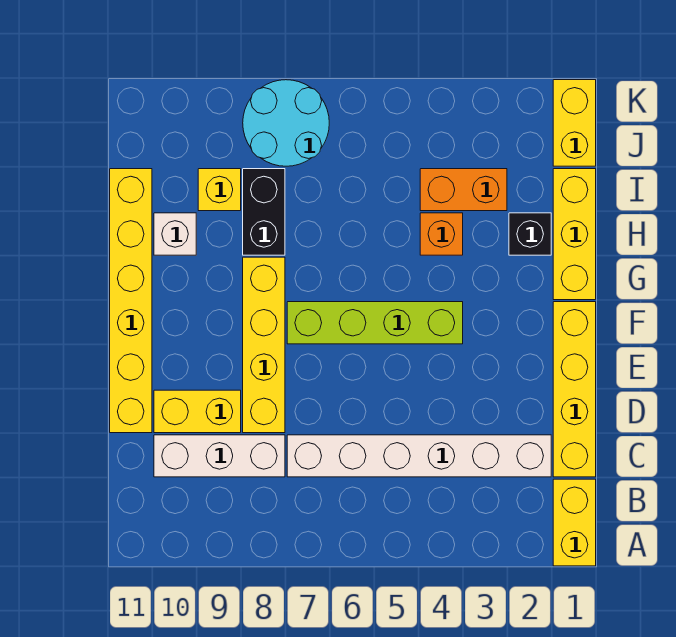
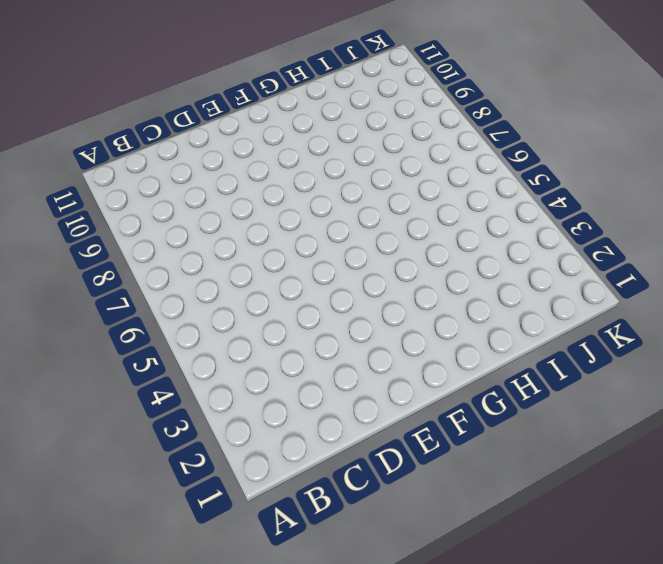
none -> yellow 1x2 brick [553,479,596,566]
none -> yellow 1x4 brick [553,302,596,477]
none -> white 1x6 brick [287,435,551,477]

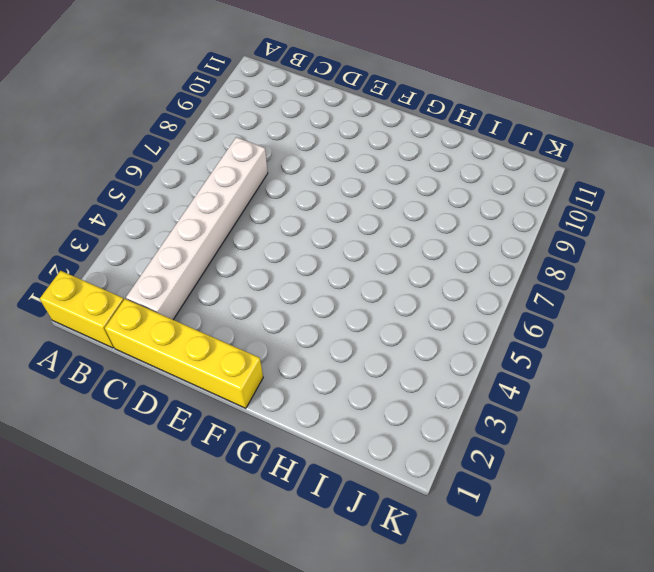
none -> white 1x3 brick [154,435,285,477]
none -> yellow 1x4 brick [243,257,285,433]
none -> yellow 1x2 brick [154,390,241,433]

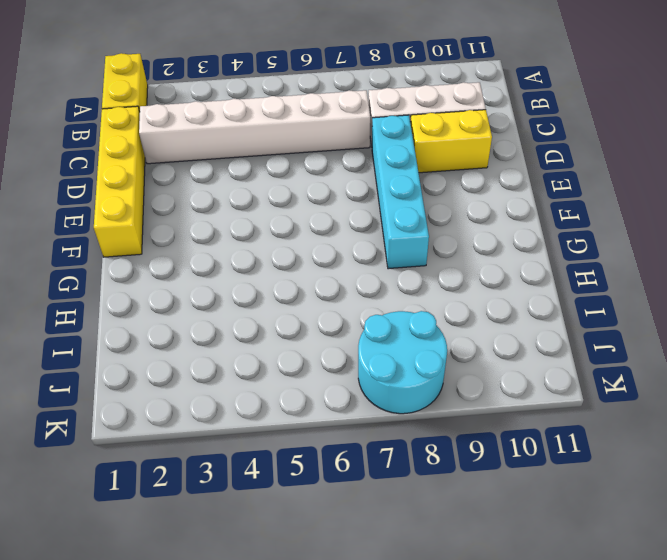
cyan 1x4 brick [372,115,429,269] -> yellow 1x4 brick [243,257,285,433]
none -> yellow 1x6 brick [110,169,152,433]
none -> lime 1x4 brick [287,302,463,344]
none -> yellow 1x3 brick [553,169,596,300]

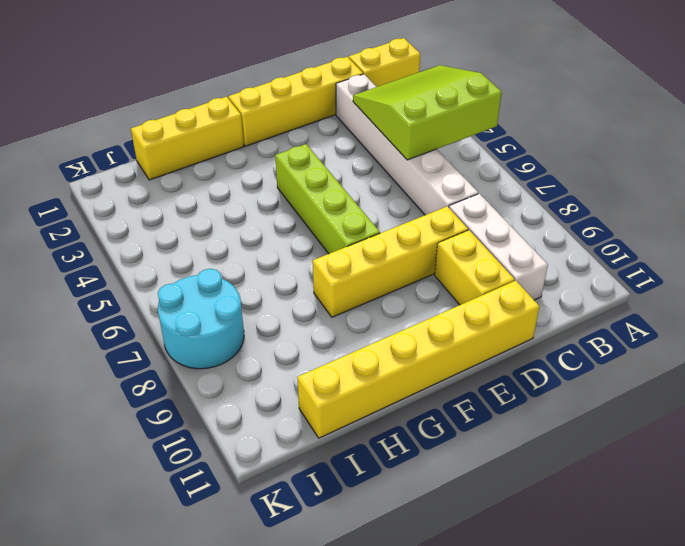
lime 3x3 slope [353,65,502,160] -> none
none -> black 1x1 brick [509,213,551,255]
none -> orange 1x1 brick [420,213,463,255]
none -> black 1x2 brick [243,169,285,255]

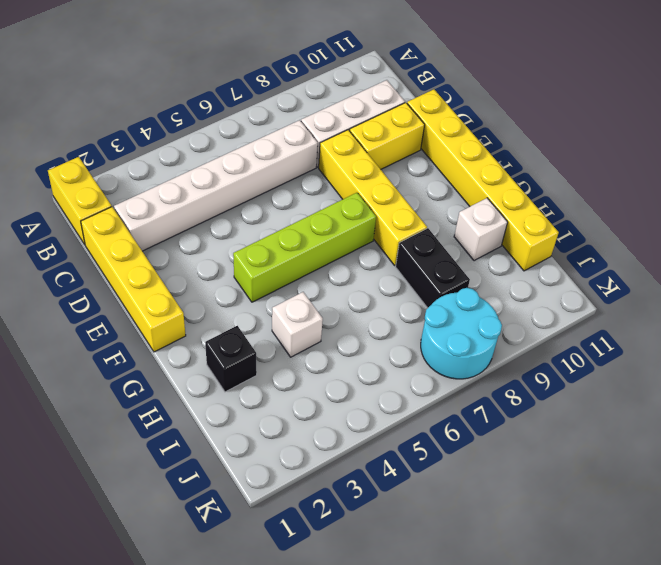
white 1x1 brick [272,292,323,357] -> orange 1x1 brick [420,213,463,255]
none -> yellow 1x3 brick [553,169,596,300]
none -> orange 1x2 brick [420,169,507,211]
none -> yellow 1x1 brick [198,169,241,211]

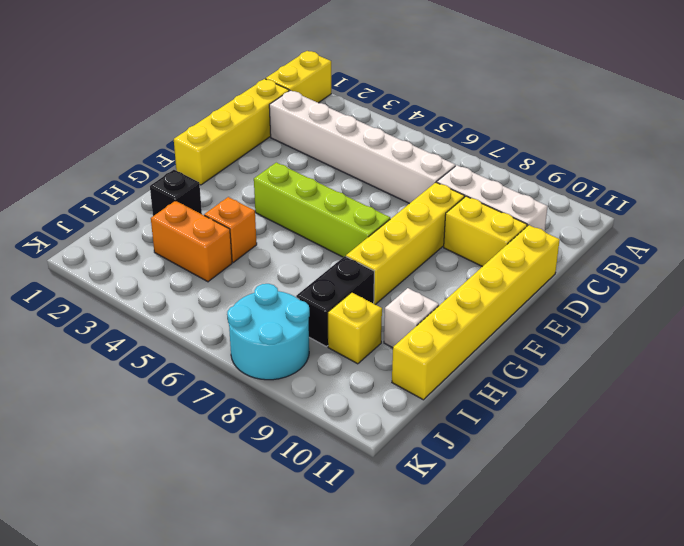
none -> yellow 1x3 brick [553,169,596,300]
none -> yellow 1x2 brick [553,80,596,166]

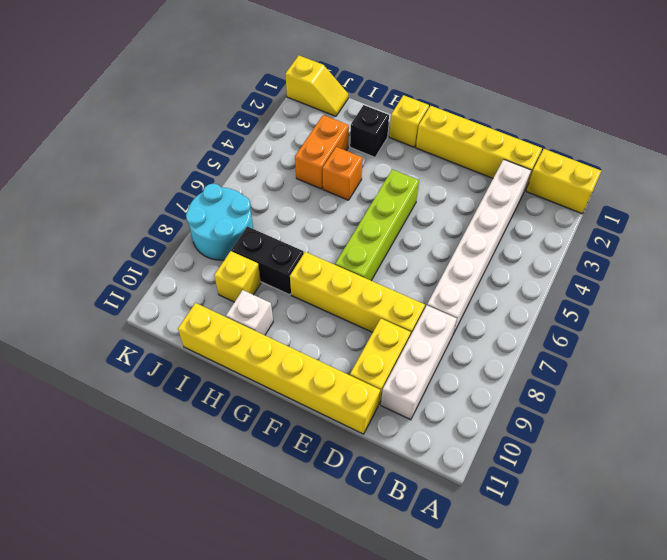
yellow 1x1 brick [389,95,429,147] -> yellow 1x3 brick [553,169,596,300]
yellow 1x2 slope [285,56,348,116] -> yellow 1x2 brick [553,80,596,166]

